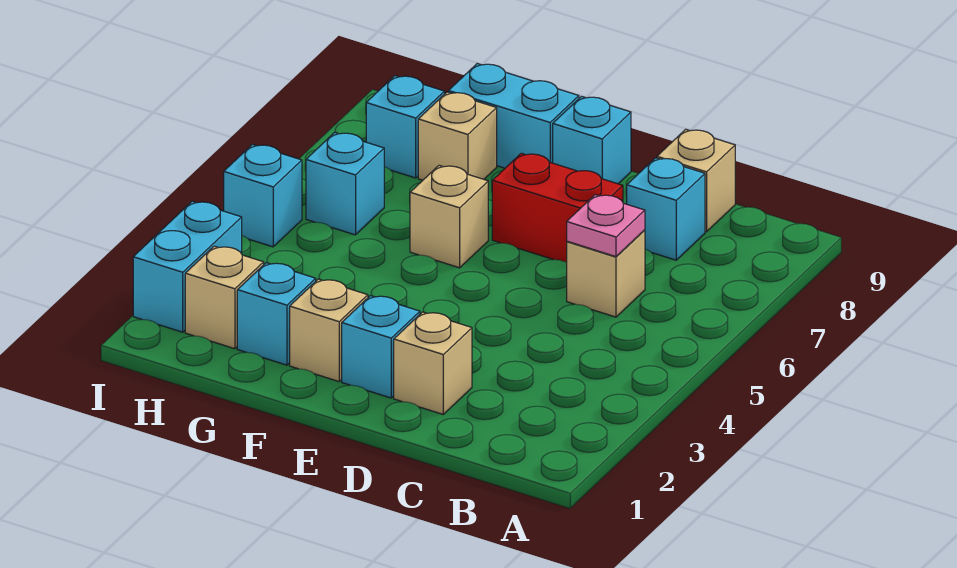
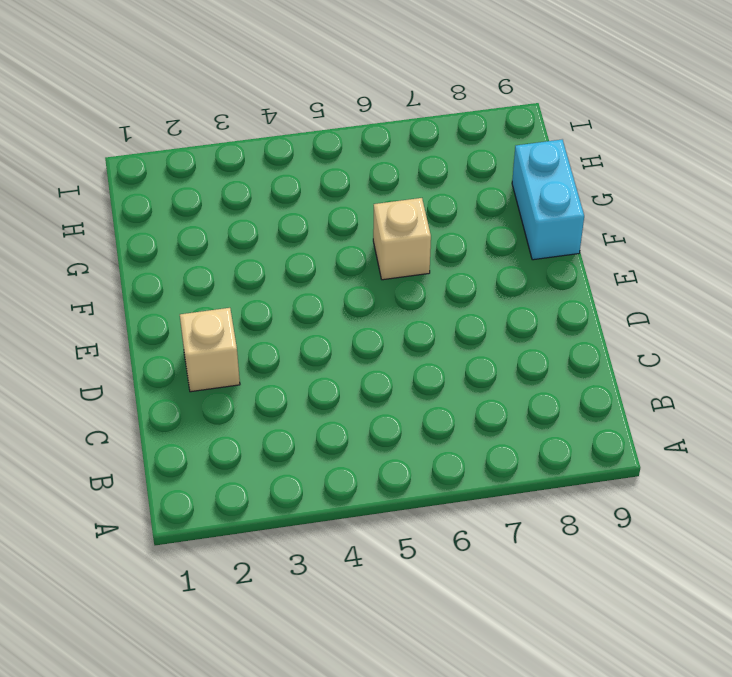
none -> tan 1x1 brick [567,230,645,317]
none -> cyan 1x1 brick [626,158,705,260]
none -> tan 1x1 brick [657,129,735,232]

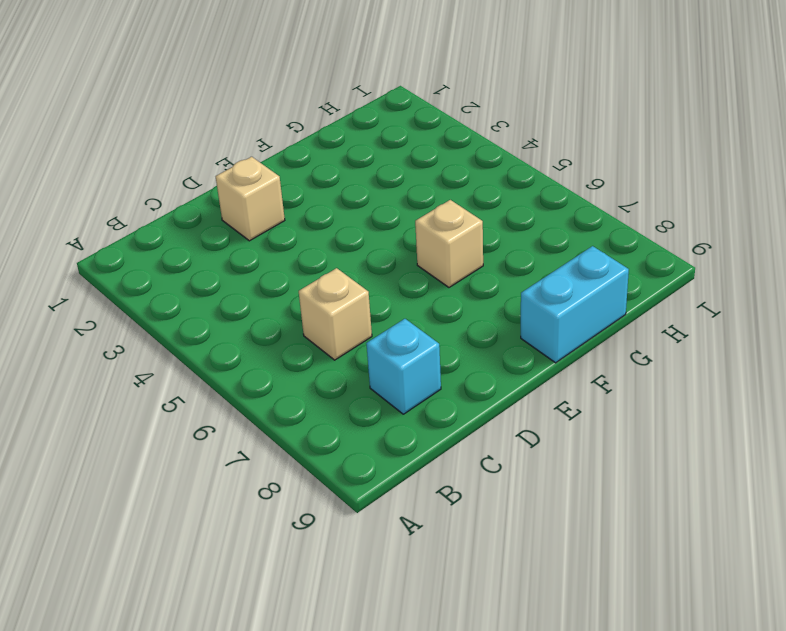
none -> tan 1x1 brick [657,129,735,232]
none -> red 1x2 brick [492,153,623,263]
none -> cyan 1x1 brick [342,296,420,398]

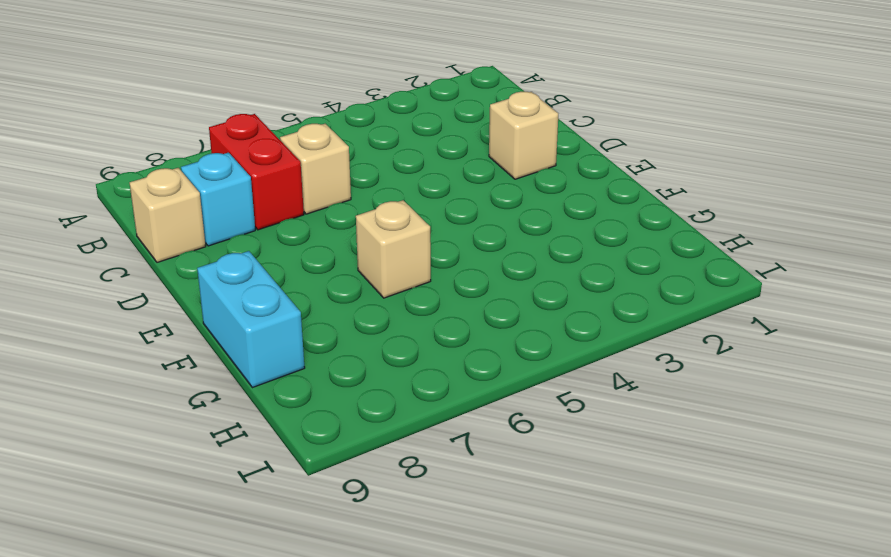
red 1x2 brick [209,114,304,230] -> red 1x2 brick moved to [492,153,623,263]
none -> cyan 1x1 brick [342,296,420,398]
none -> cyan 1x1 brick [553,97,631,184]
none -> tan 1x1 brick [290,279,368,382]

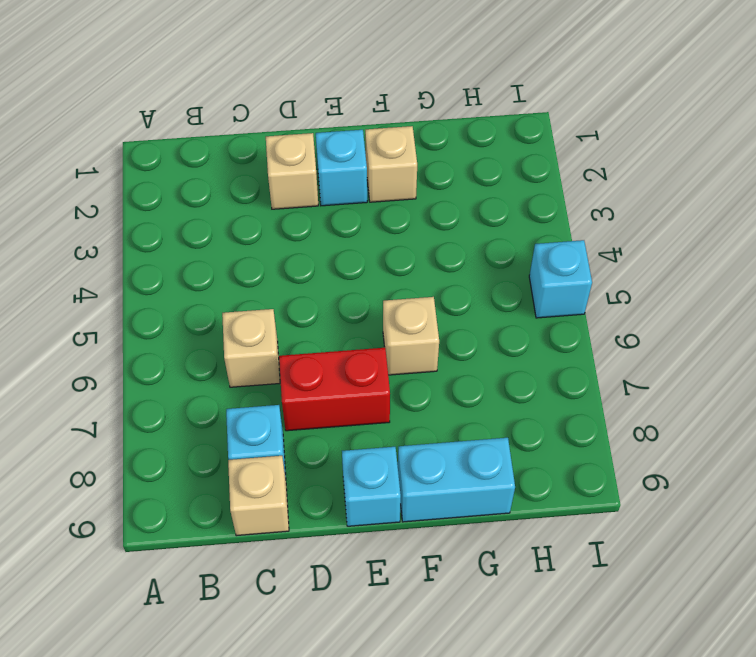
none -> cyan 1x1 brick [237,263,316,365]
none -> tan 1x1 brick [418,92,497,180]
none -> tan 1x1 brick [185,246,264,349]

